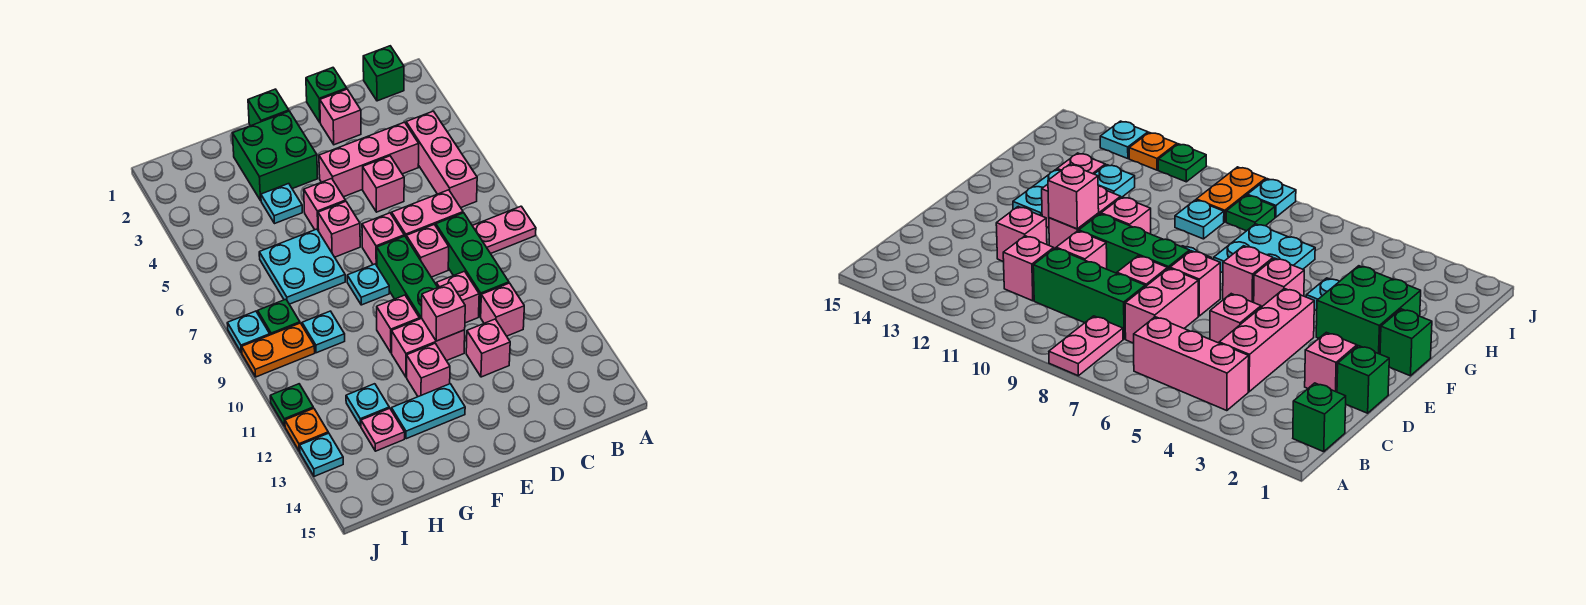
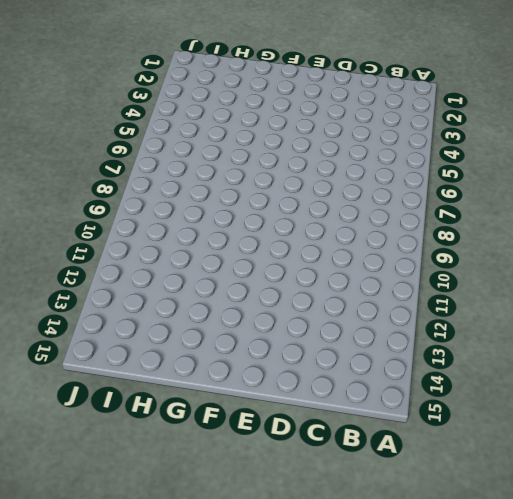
none -> pink 1x2 plate [472,206,536,254]
none -> green 1x1 brick [363,46,404,101]
none -> pink 1x3 brick [406,111,477,208]
none -> pink 1x3 brick [319,122,419,197]

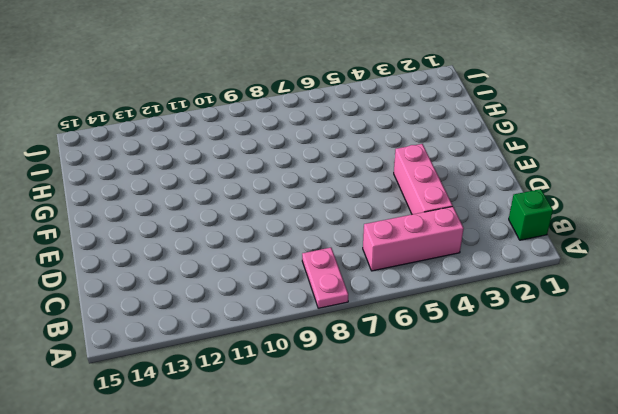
none -> pink 1x2 brick [392,190,463,237]
none -> green 1x3 brick [436,213,509,317]
none -> pink 1x1 brick [481,283,524,336]
none -> green 1x1 brick [306,68,347,122]

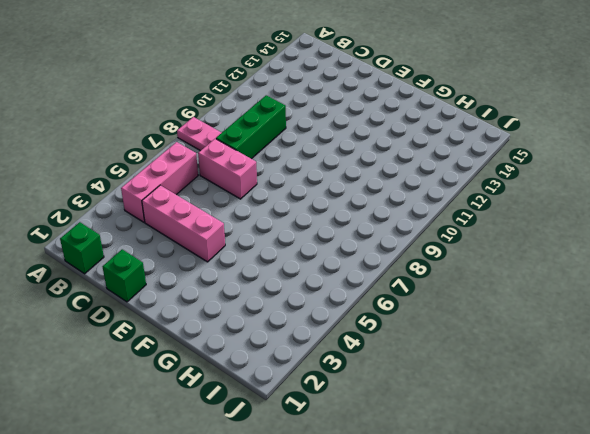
none -> pink 1x1 brick [481,283,524,336]
none -> pink 1x1 brick [320,89,361,145]
none -> pink 1x1 brick [363,156,404,212]
none -> pink 1x1 brick [406,225,449,277]

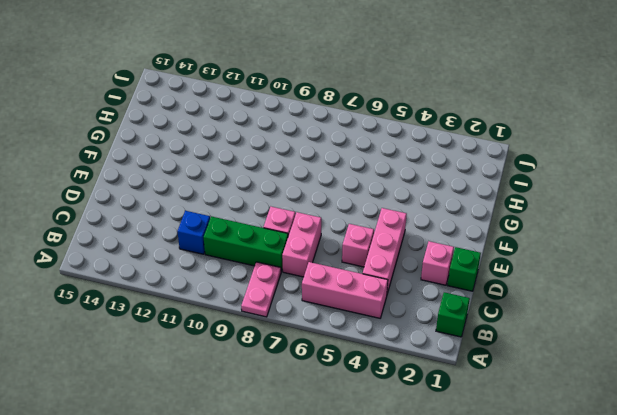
blue 1x1 brick [178,211,210,254] -> pink 1x1 brick [481,283,524,336]
none -> pink 1x1 brick [436,271,479,323]
none -> pink 1x1 brick [466,319,510,377]
none -> pink 1x1 brick [362,213,404,265]
none -> green 1x3 brick [377,236,438,319]

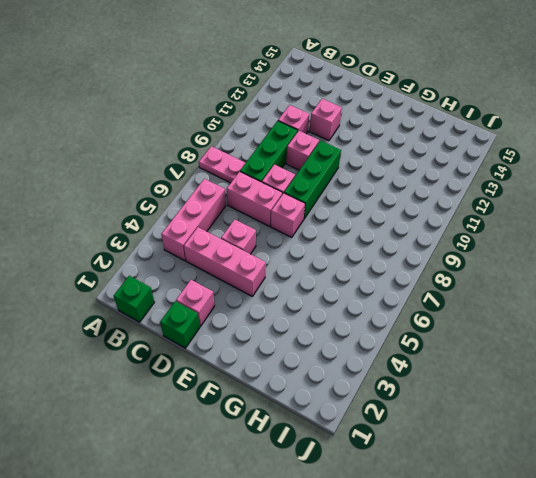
none -> pink 1x2 brick [392,318,465,377]
none -> green 1x1 brick [248,89,289,126]
none -> green 2x2 brick [233,111,318,201]
none -> pink 1x1 brick [304,178,345,231]

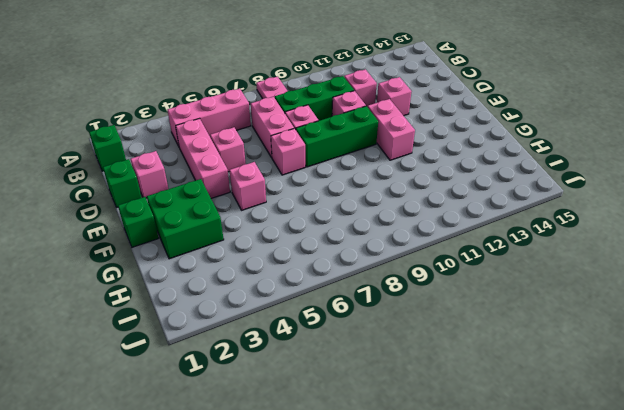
none -> pink 1x1 brick [318,201,360,257]
none -> cyan 1x1 plate [347,264,389,305]
none -> pink 1x1 brick [377,295,419,353]
none -> pink 1x1 brick [407,343,450,397]

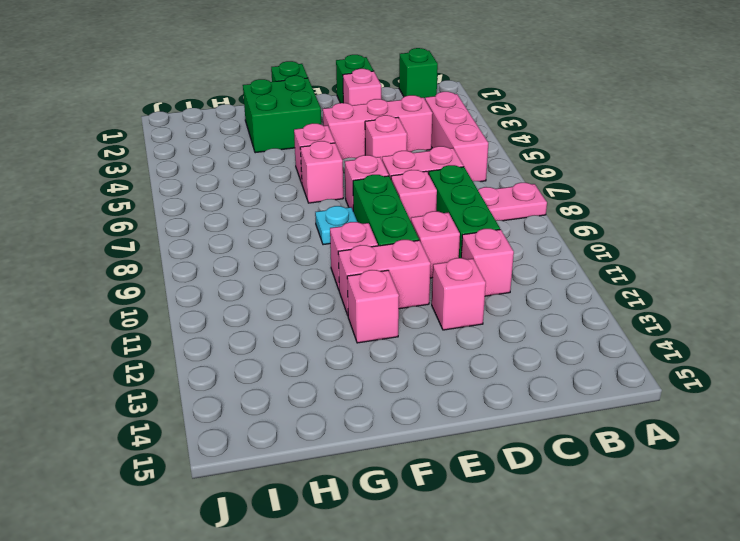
none -> cyan 1x2 plate [391,384,465,439]
none -> cyan 1x1 plate [261,184,302,223]
none -> cyan 2x2 plate [259,229,345,304]
none -> cyan 1x1 plate [302,311,345,353]

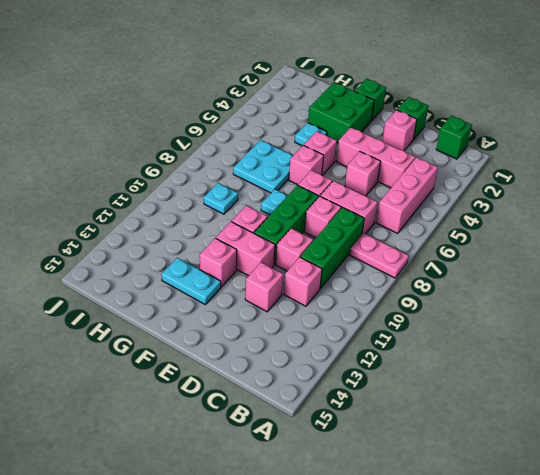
none -> cyan 1x1 plate [346,384,389,426]
none -> pink 1x1 plate [361,408,405,451]
none -> green 1x1 plate [258,299,300,335]
none -> orange 1x2 plate [242,323,315,377]

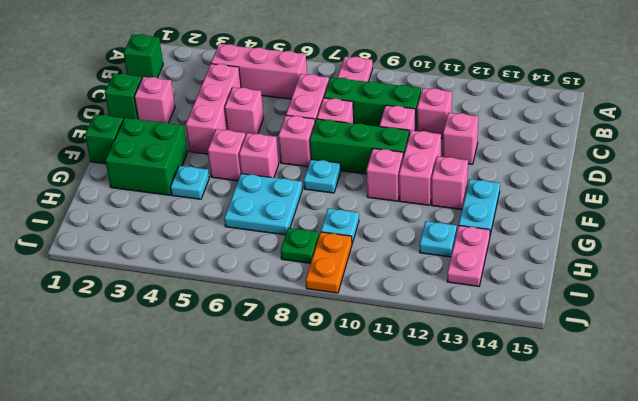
pink 1x2 plate [447,226,490,286] -> pink 1x1 plate [361,408,405,451]
none -> cyan 1x1 plate [227,311,270,353]
none -> green 1x1 plate [270,384,313,426]
none -> orange 1x1 plate [285,408,328,451]
none -> cyan 1x1 plate [300,433,343,476]

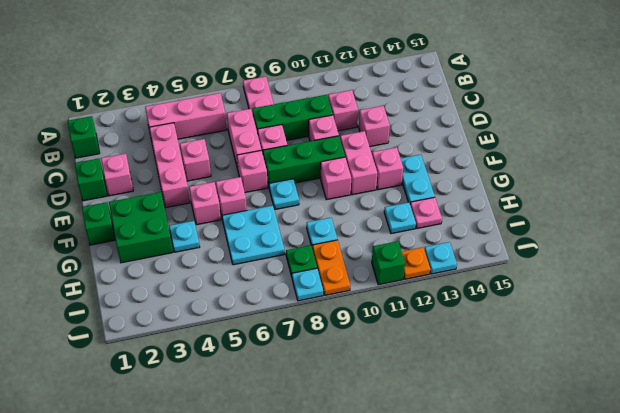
green 1x1 brick [372,241,405,285] -> green 1x1 plate [270,384,313,426]
none -> pink 1x1 brick [422,283,465,341]

